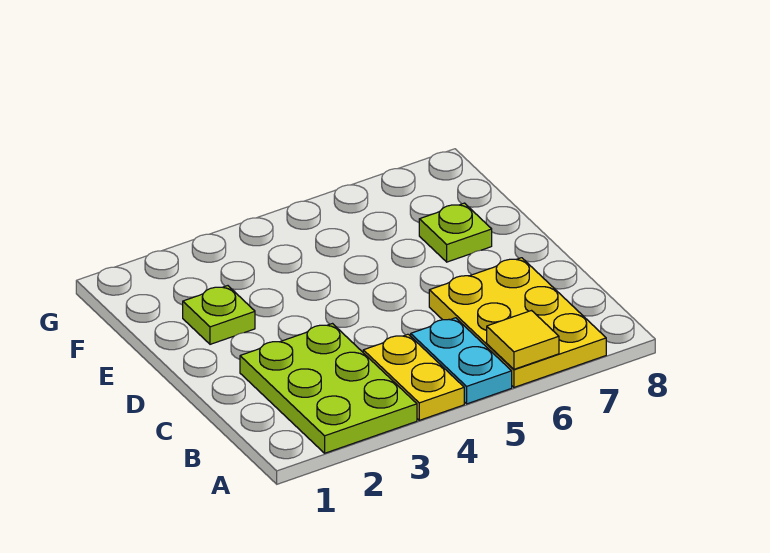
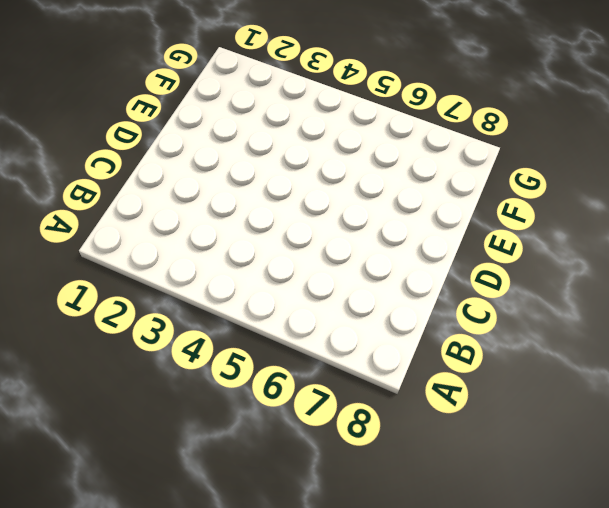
none -> lime 2x3 plate [240,324,417,453]
none -> yellow 1x2 plate [363,334,464,420]

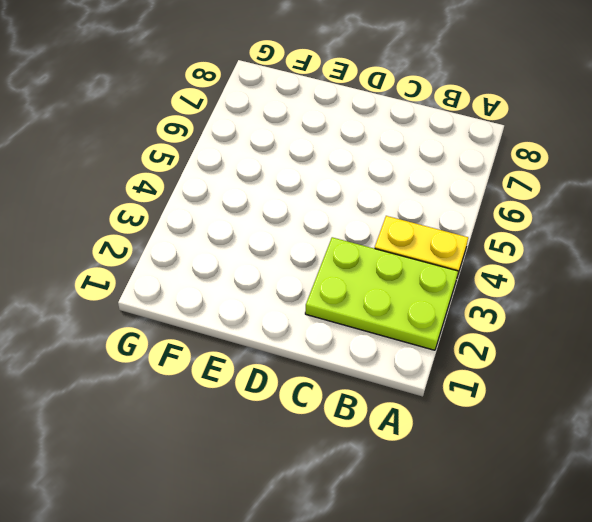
none -> cyan 1x2 plate [411,318,512,404]
none -> yellow 2x3 plate [429,258,606,387]

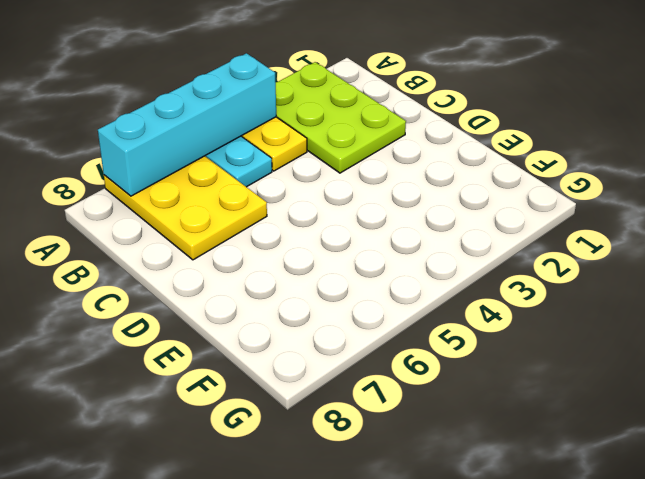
cyan 1x4 brick [98,53,276,196] -> yellow 1x1 tile [487,311,559,369]
none -> lime 1x1 plate [183,286,255,344]
none -> lime 1x1 plate [419,203,492,262]

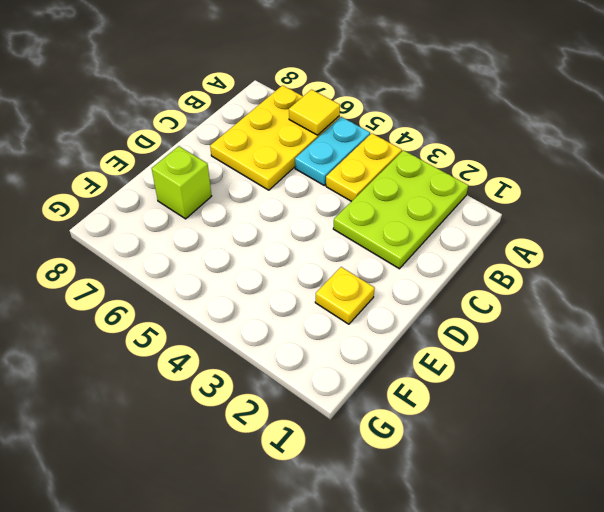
yellow 1x1 plate [315,267,375,324] -> lime 1x1 plate [183,286,255,344]
lime 1x1 brick [152,146,211,219] -> lime 1x1 plate [419,203,492,262]

